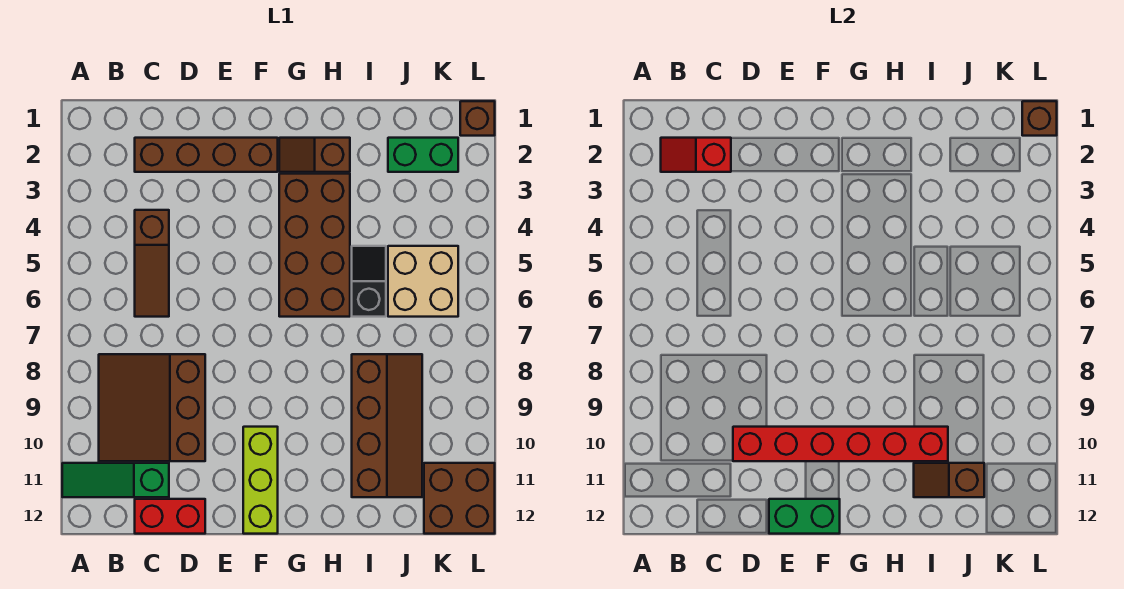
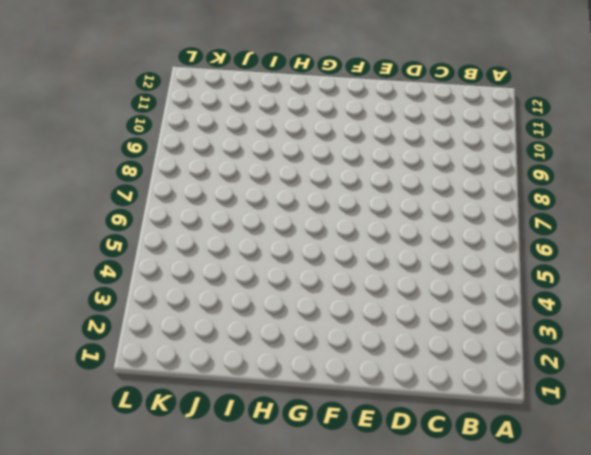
none -> green 1x3 slope [62,463,169,497]
none -> brown 3x3 slope [99,354,205,461]
none -> brown 1x4 brick [135,138,278,172]

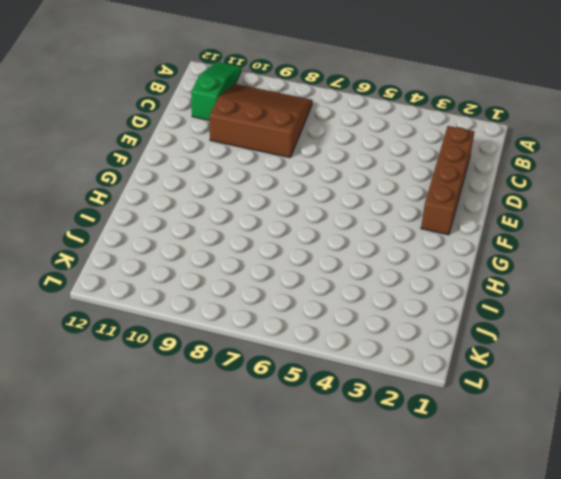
none -> brown 1x3 slope [135,210,169,317]
none -> red 1x2 brick [135,499,205,534]
none -> lime 1x3 brick [243,427,278,534]

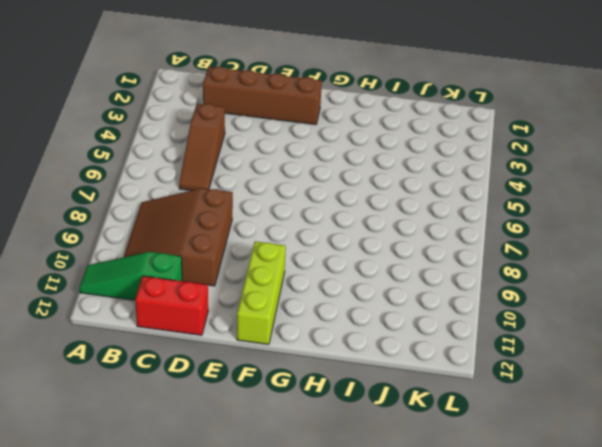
none -> brown 1x2 slope [279,138,350,172]
none -> brown 2x4 brick [279,174,350,317]
none -> black 1x2 slope [352,246,386,317]

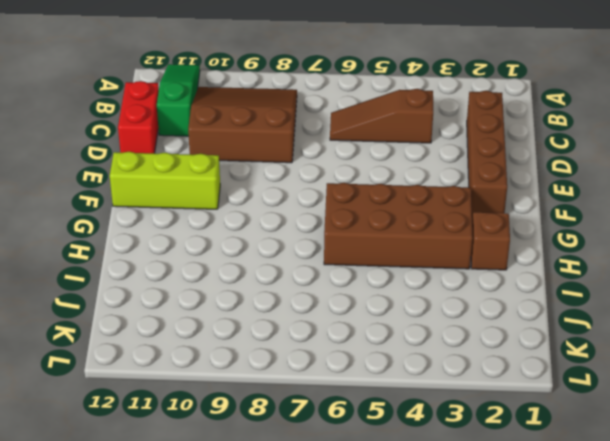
none -> black 1x2 slope [352,246,386,317]
none -> brown 2x4 slope [352,354,422,497]
none -> green 1x2 brick [388,138,458,172]

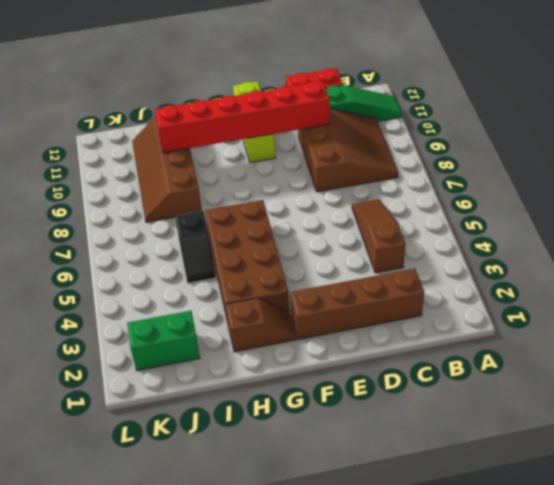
none -> tan 2x2 brick [388,246,458,317]
none -> brown 2x2 brick [424,463,495,534]
none -> brown 1x1 brick [460,101,495,136]

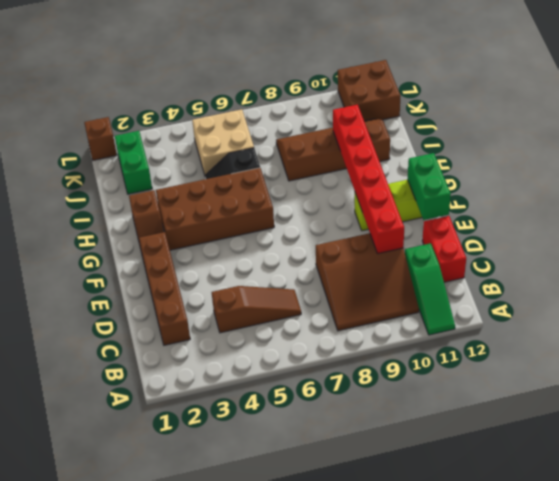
none -> red 1x2 slope [661,138,731,172]
none -> brown 1x2 slope [914,463,984,497]
none -> brown 1x1 brick [1022,101,1057,136]

